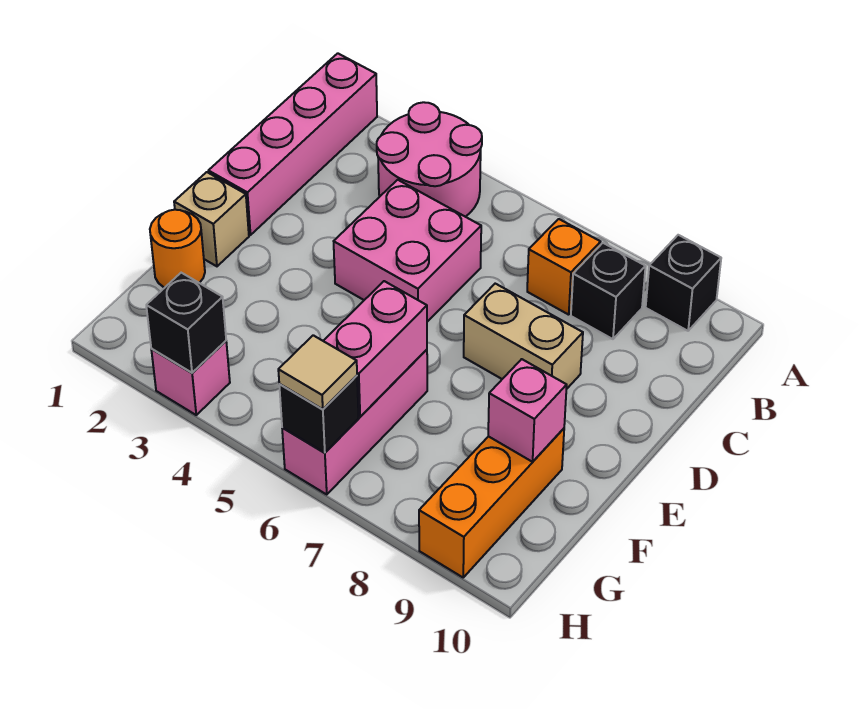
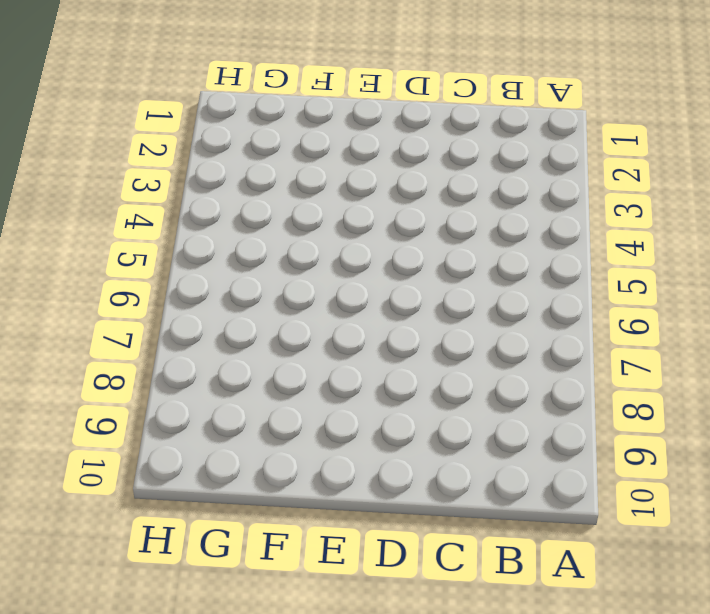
none -> pink 1x4 brick [208,53,377,235]
none -> pink 2x2 round brick [377,102,482,217]
none -> black 1x1 brick [646,235,721,331]

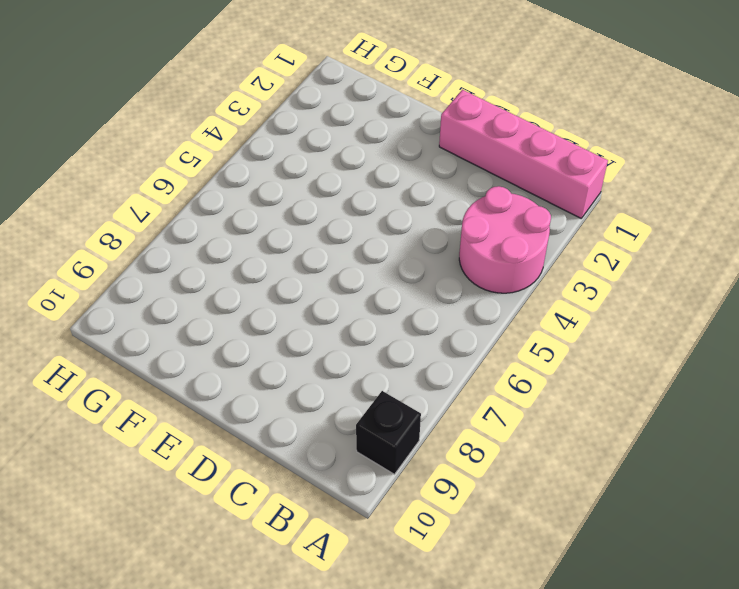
none -> orange 1x1 brick [527,219,601,315]
none -> black 1x1 brick [571,243,646,339]
none -> pink 2x2 brick [334,180,481,322]

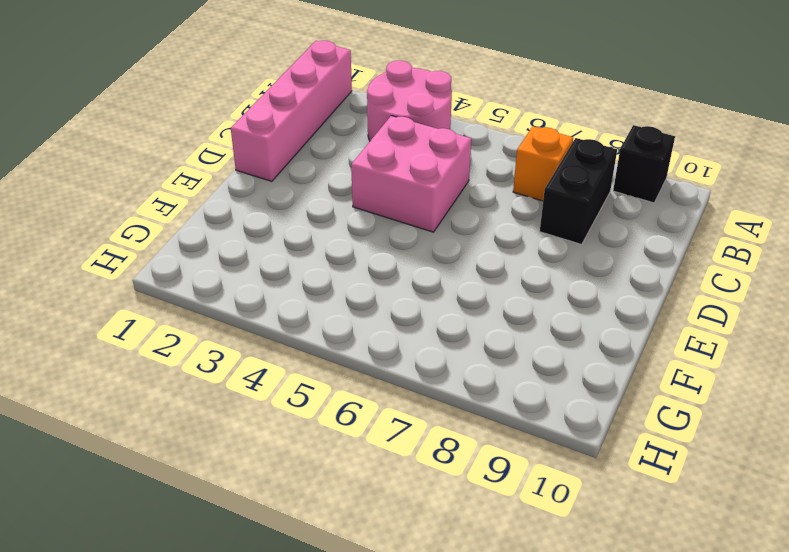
black 1x2 brick [540,138,617,245] -> black 1x1 brick [571,243,646,339]
none -> tan 1x2 brick [464,284,583,389]
none -> tan 1x1 brick [174,172,249,266]
none -> orange 1x1 round brick [150,210,205,288]

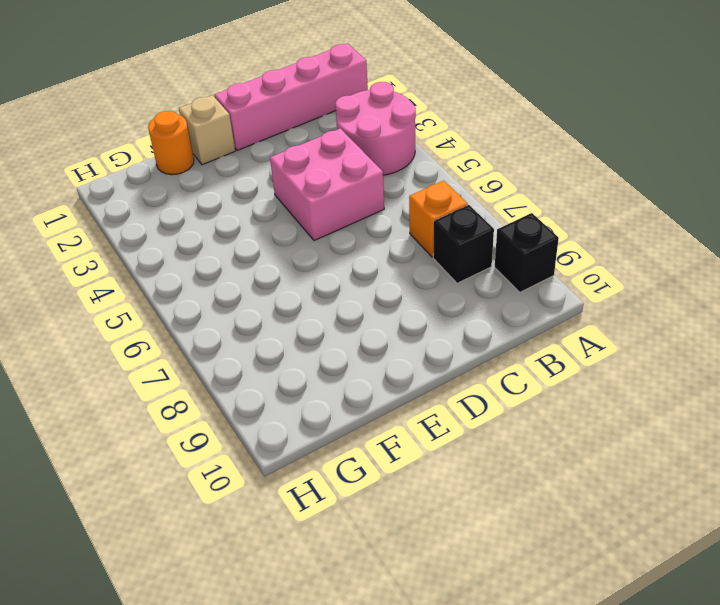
none -> tan 1x2 brick [464,284,583,389]
none -> pink 1x3 brick [282,350,427,494]
none -> orange 1x3 brick [419,429,564,577]

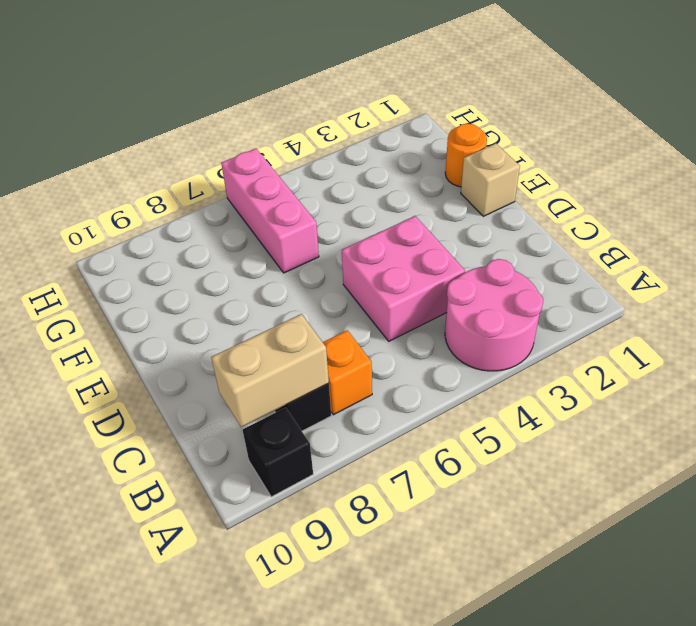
tan 1x2 brick [211,314,329,427] -> tan 1x2 brick moved to [464,284,583,389]
none -> pink 1x4 brick [208,53,377,235]
none -> orange 1x3 brick [419,429,564,577]
none -> pink 1x1 brick [151,341,230,415]

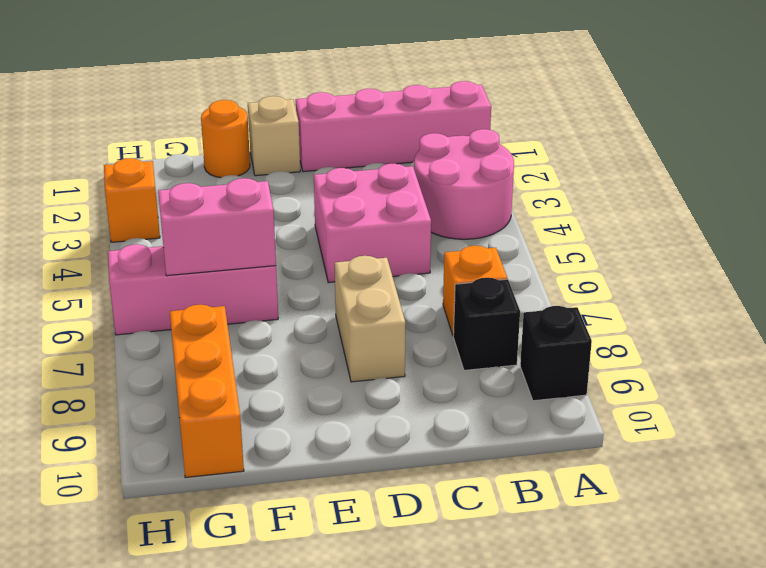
orange 1x3 brick [170,305,244,478] -> orange 1x3 brick turned to [419,429,564,577]
orange 1x1 brick [104,158,160,242] -> pink 1x1 brick [151,341,230,415]
none -> pink 1x1 brick [488,359,567,462]
none -> black 1x1 brick [146,273,226,373]
none -> black 1x1 brick [279,376,359,453]

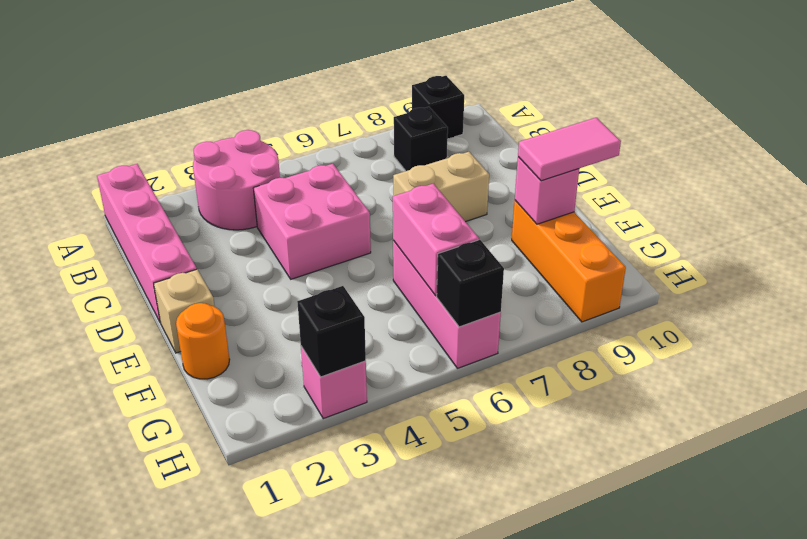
pink 1x2 tile [518,118,621,181] -> none
none -> orange 1x1 brick [527,219,601,315]
none -> tan 1x1 tile [278,335,357,409]

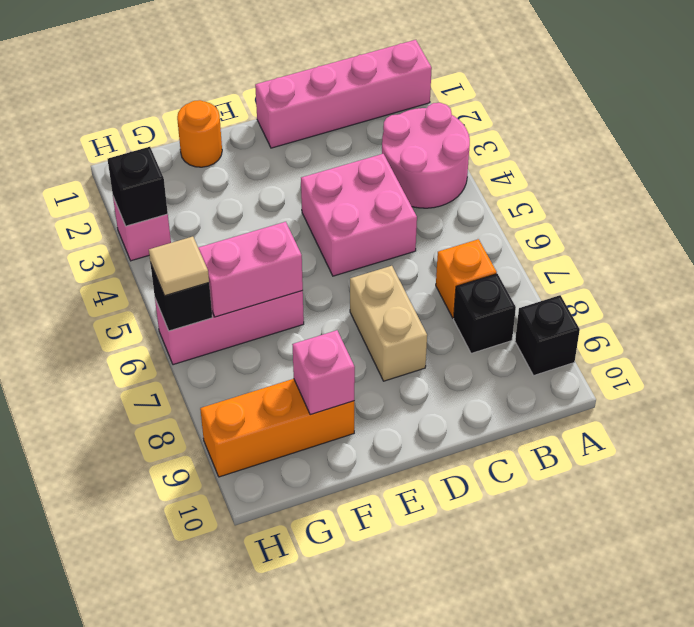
none -> tan 1x1 brick [174,172,249,266]

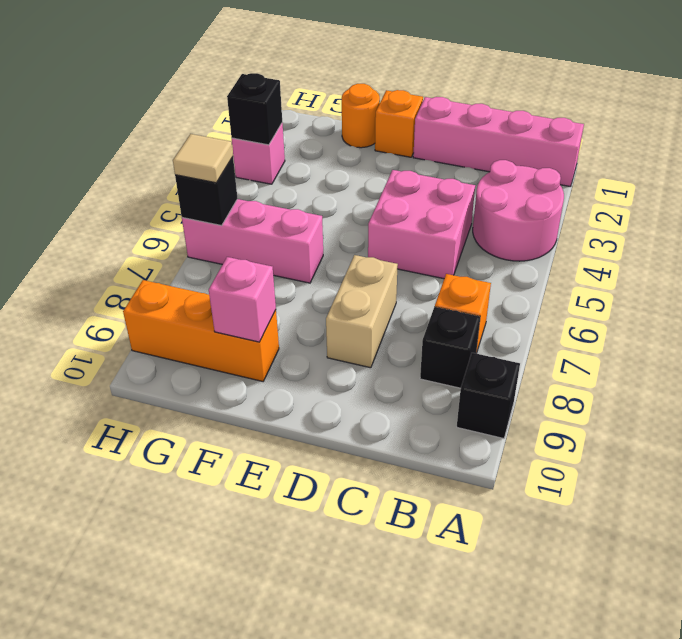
orange 1x1 brick [375,90,423,157] -> tan 1x1 brick [174,172,249,266]
none -> pink 1x2 brick [324,281,427,417]

